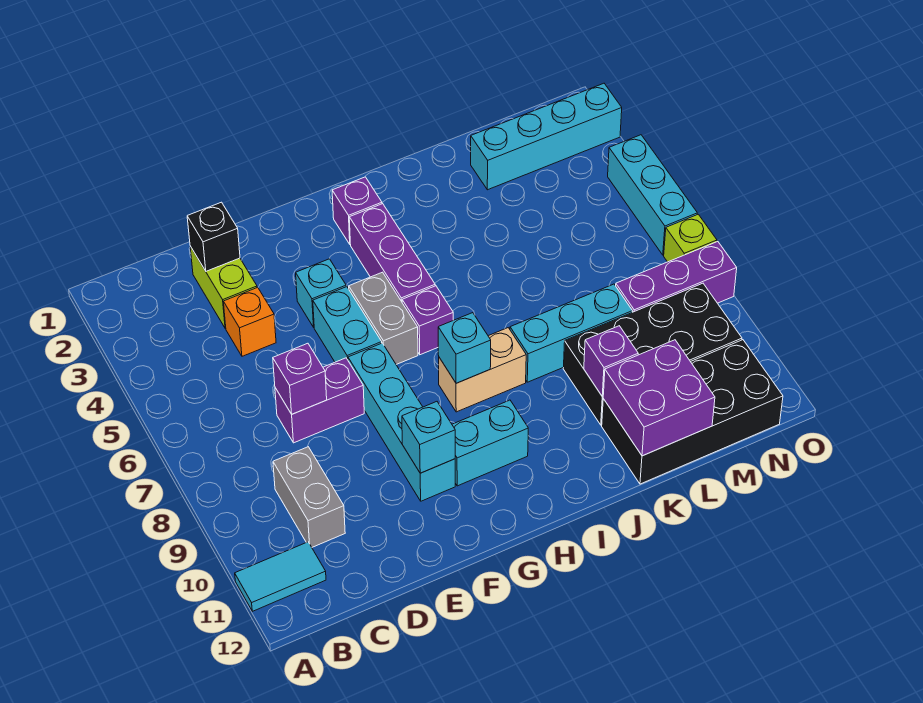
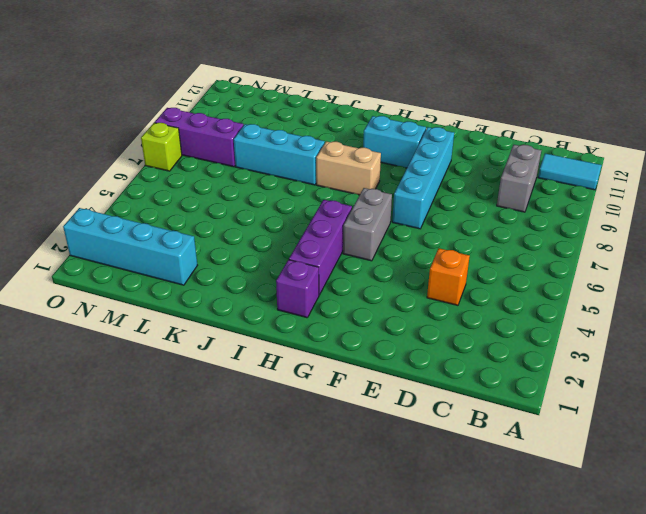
none -> lime 1x2 brick [190,246,257,328]
none -> purple 1x2 brick [275,358,364,443]
none -> cyan 1x1 brick [296,259,346,327]

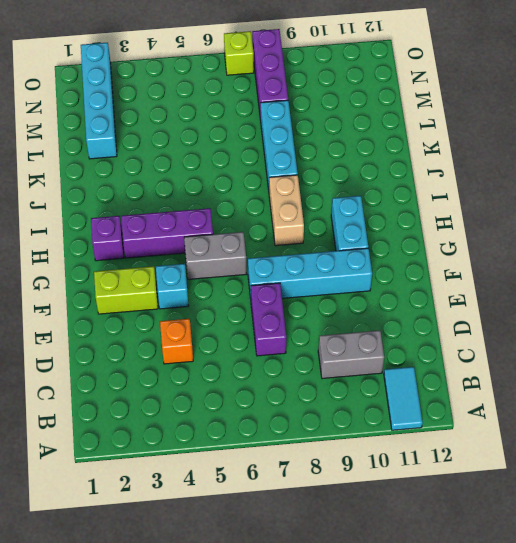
lime 1x2 brick [94,266,158,314] -> lime 1x2 brick moved to [190,246,257,328]
none -> cyan 1x2 brick [313,287,382,362]
none -> purple 1x1 brick [402,286,453,355]
none -> black 2x4 brick [563,283,742,425]

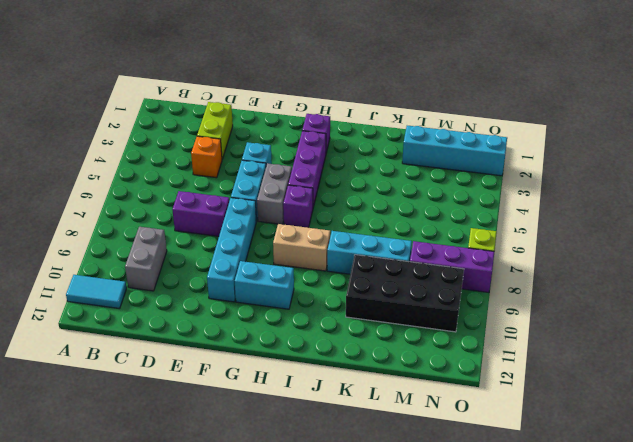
none -> black 2x4 brick [602,340,783,484]
none -> cyan 1x3 brick [608,135,697,255]
none -> black 1x1 brick [187,202,240,271]

